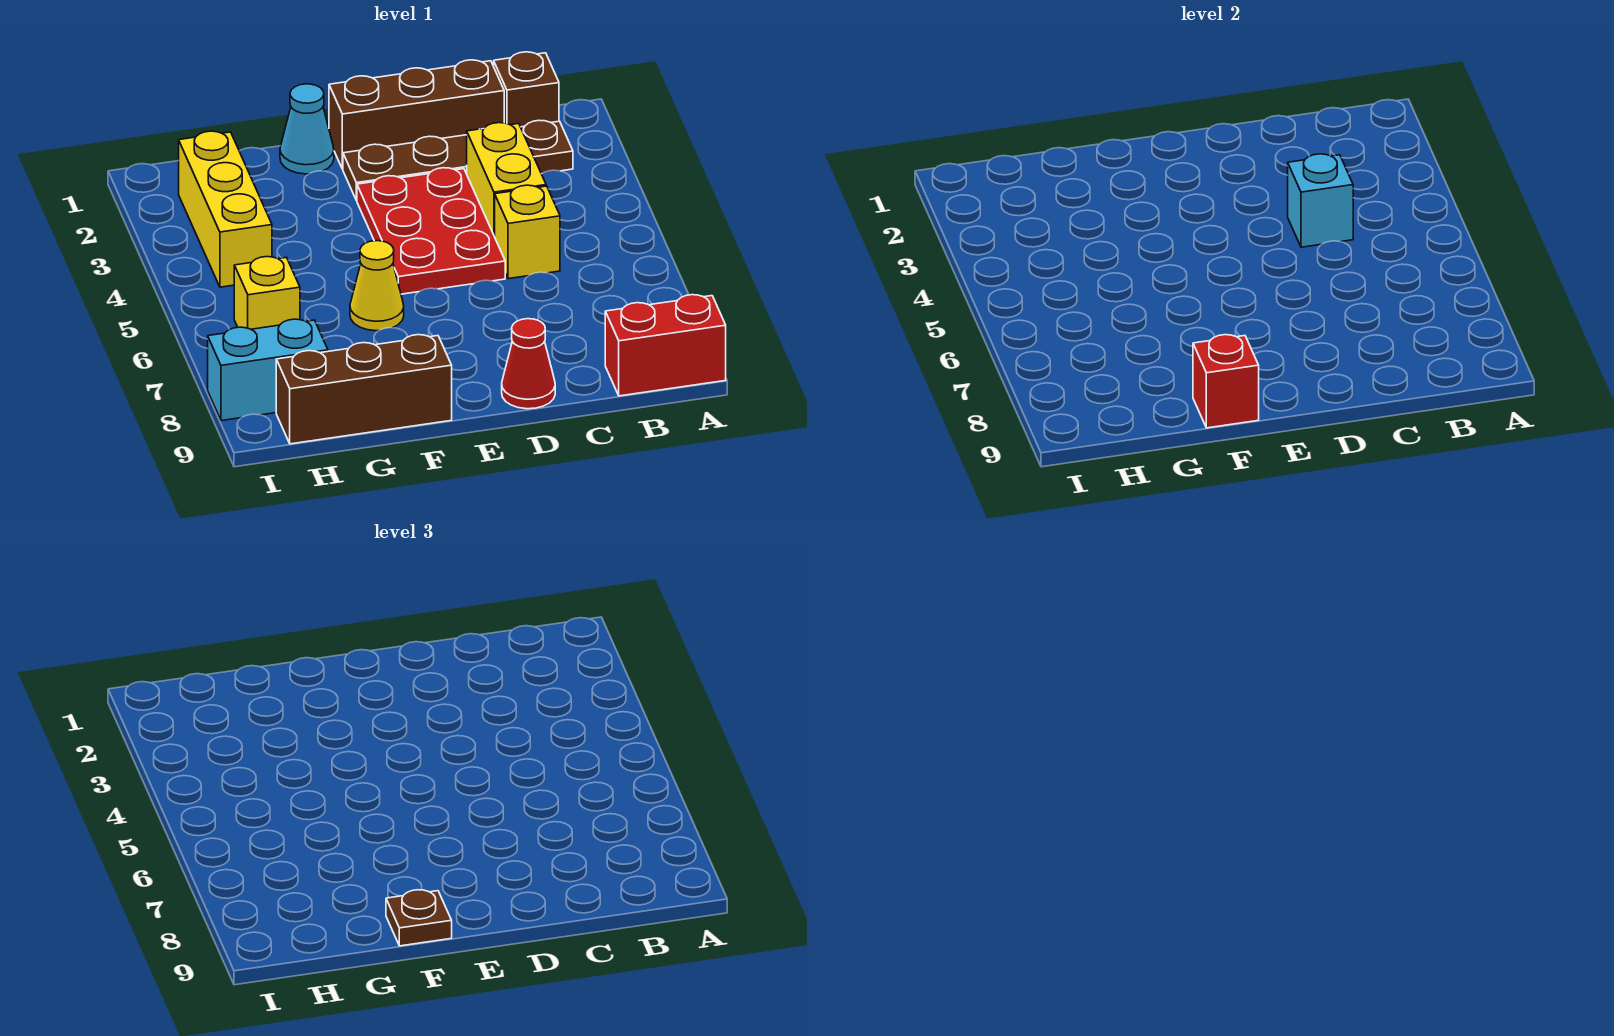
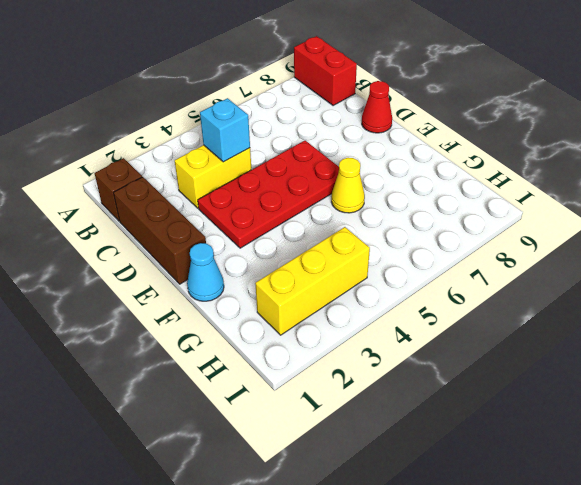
red 2x4 plate [198,141,339,248] -> red 2x3 plate [357,168,505,294]
none -> brown 1x4 plate [343,120,573,201]
none -> yellow 1x1 brick [495,185,560,279]
none -> brown 1x3 brick [276,335,452,444]

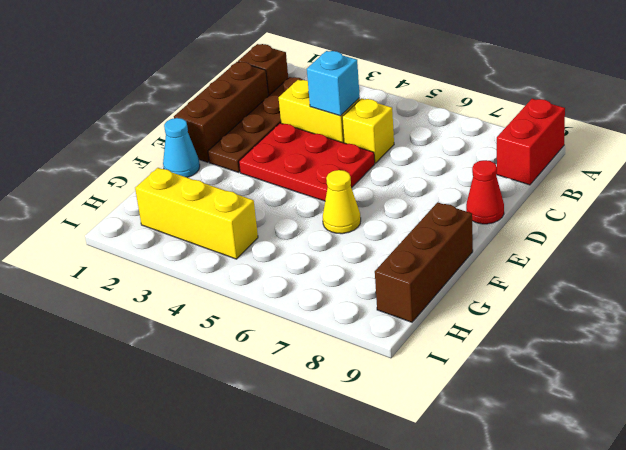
none -> yellow 1x1 brick [234,257,300,329]
none -> cyan 1x2 brick [208,319,328,421]
none -> red 1x1 brick [1193,335,1259,428]

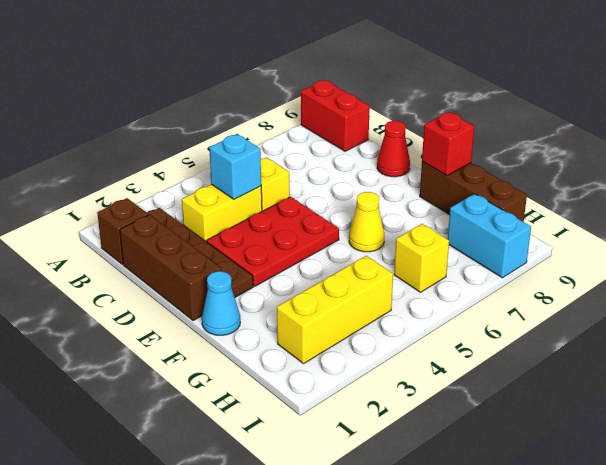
none -> brown 1x1 plate [386,890,452,946]

